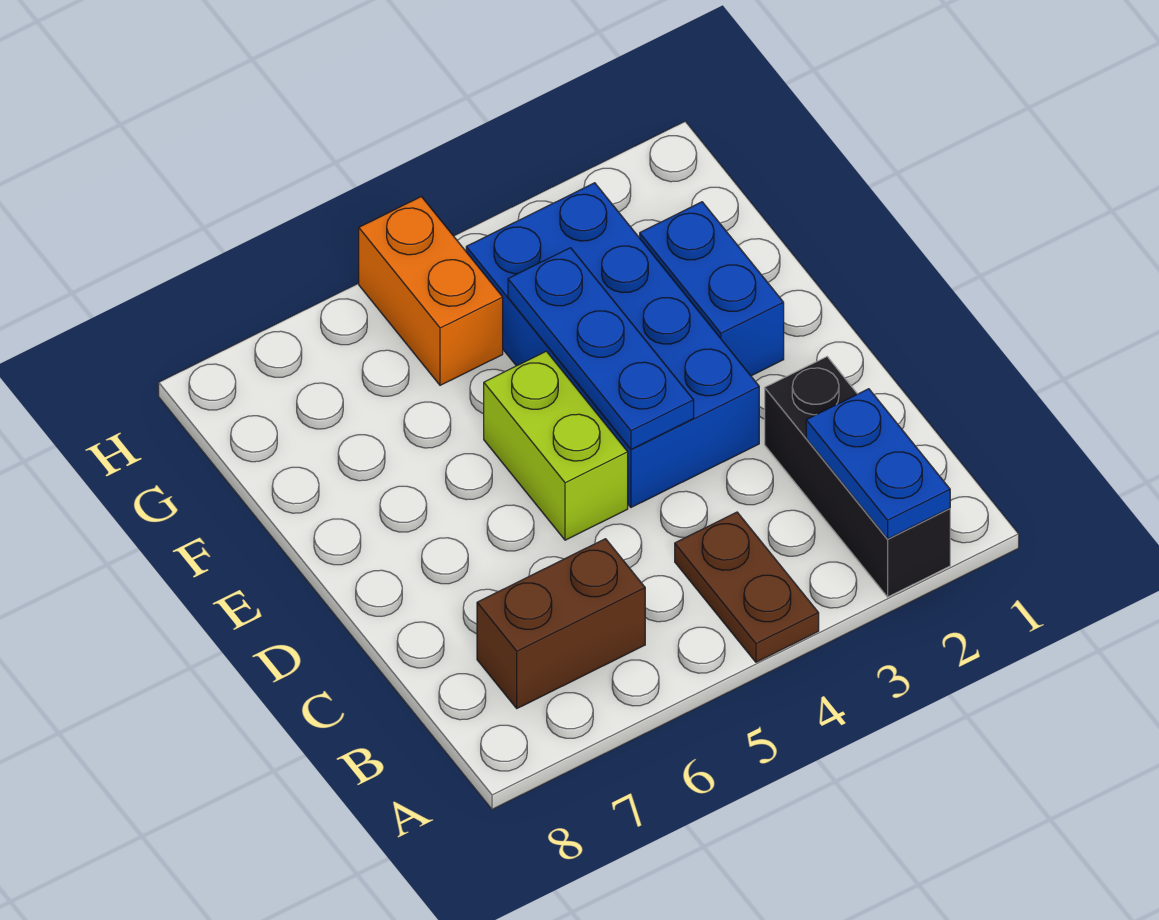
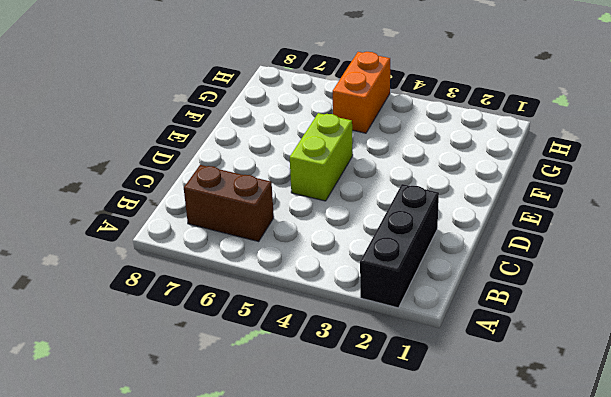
none -> brown 1x2 plate [675,512,819,662]
none -> blue 2x4 brick [466,183,759,507]

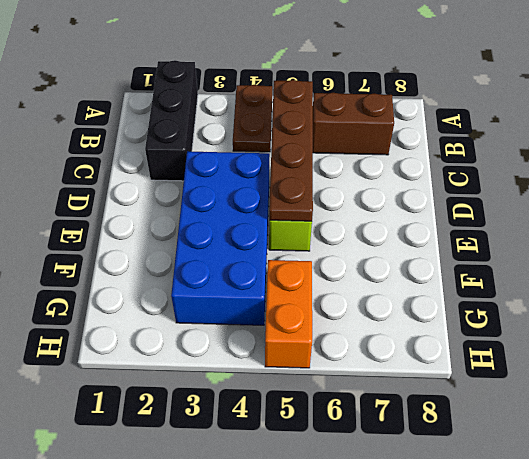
brown 1x4 plate [269,80,313,221] -> none
none -> blue 1x2 brick [640,202,784,376]
none -> blue 1x2 plate [806,389,950,539]

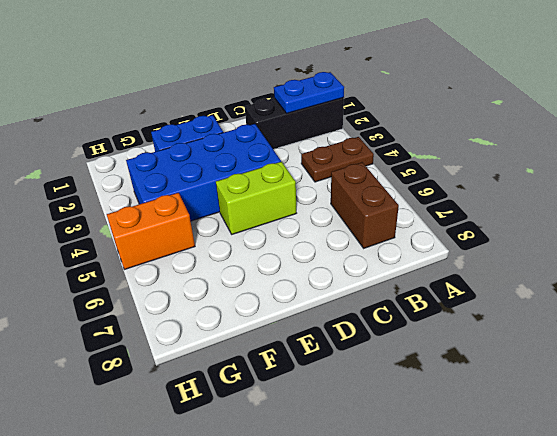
none -> blue 1x3 plate [508,248,694,449]

